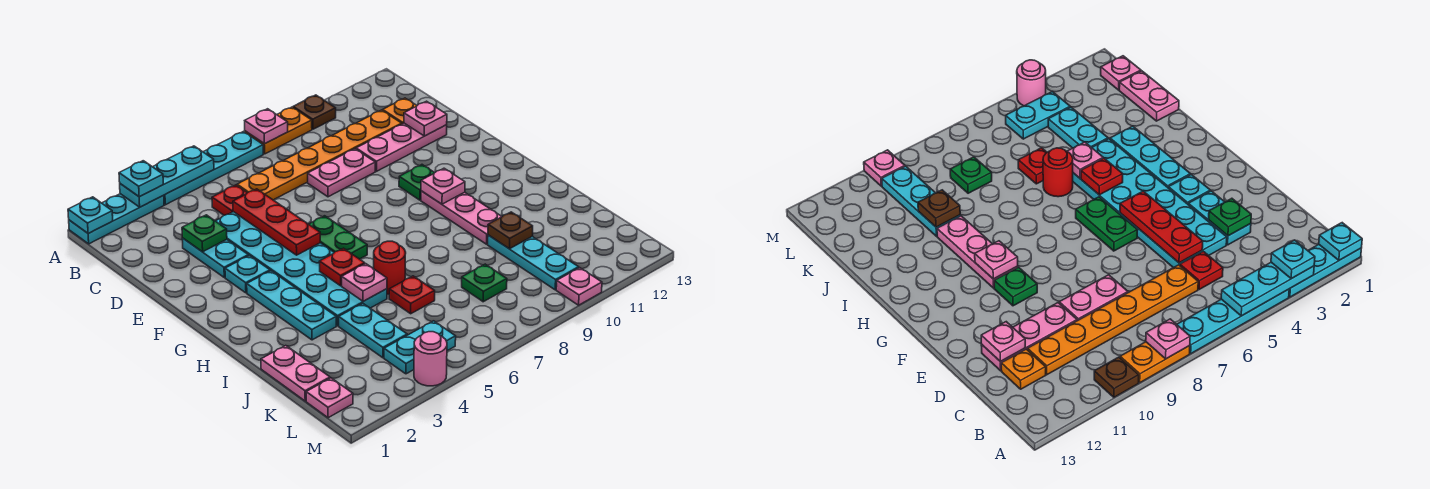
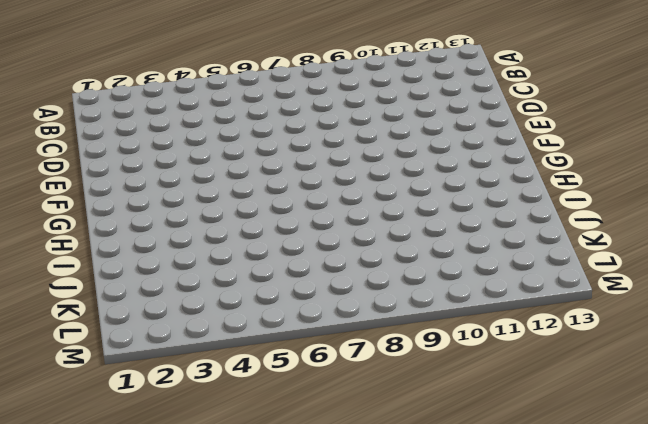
none -> cyan 1x3 plate [69,194,164,244]
none -> cyan 1x4 plate [164,132,263,205]
none -> orange 1x2 plate [245,107,312,154]
none -> brown 1x1 plate [293,95,336,129]

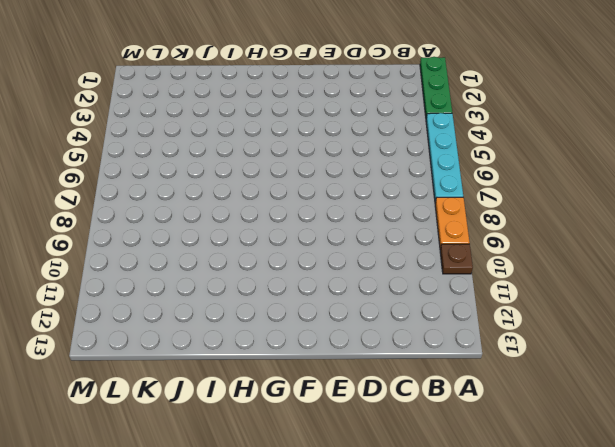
green 1x3 plate [420,57,452,117] -> cyan 1x3 plate [69,194,164,244]
none -> red 1x1 plate [212,185,247,215]
none -> orange 1x6 plate [237,110,402,200]
none -> orange 1x1 plate [383,98,417,124]
none -> cyan 1x2 plate [182,238,248,277]

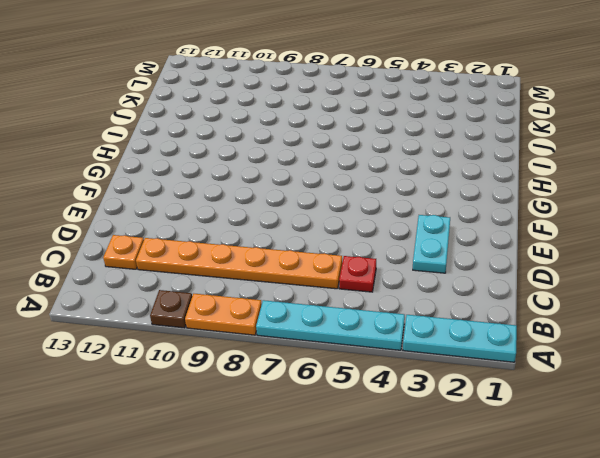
none -> cyan 2x6 plate [216,212,387,326]
none -> pink 1x2 plate [308,149,375,197]
none -> pink 1x3 plate [356,123,447,171]
none -> cyan 1x1 plate [225,256,270,293]

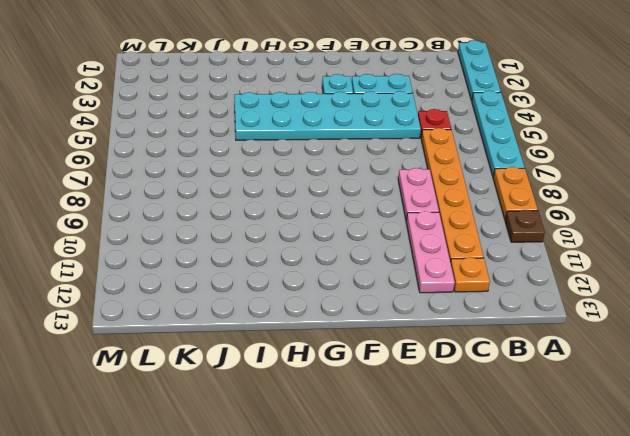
none -> green 1x2 plate [309,216,367,259]
none -> green 1x1 plate [399,165,435,200]
none -> cyan 1x3 plate [247,271,336,340]
none -> pink 1x3 plate [421,191,502,244]

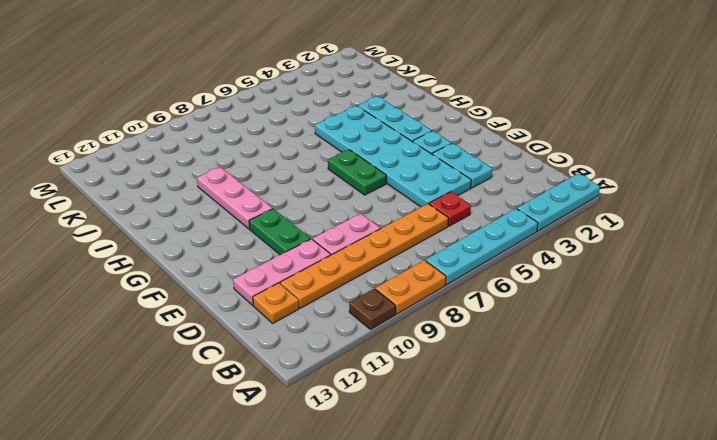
green 1x2 plate [249,209,311,255] -> green 1x1 plate [399,165,435,200]
none -> red 1x1 round brick [374,241,406,294]
none -> pink 1x2 plate [261,346,330,401]
none -> cyan 1x2 plate [339,303,407,358]
none -> red 1x1 plate [389,276,435,314]

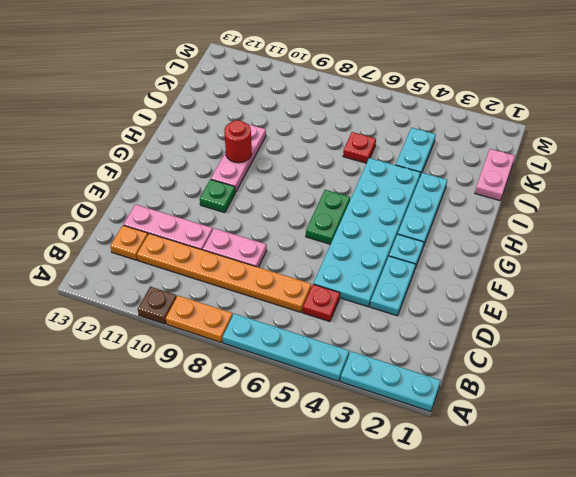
red 1x1 round brick [224,120,252,163] -> red 1x1 round brick moved to [374,241,406,294]
none -> cyan 1x3 plate [488,235,579,290]
none -> green 1x1 plate [462,264,507,302]
none -> pink 1x1 plate [306,378,353,418]
none -> cyan 1x2 plate [384,321,456,374]

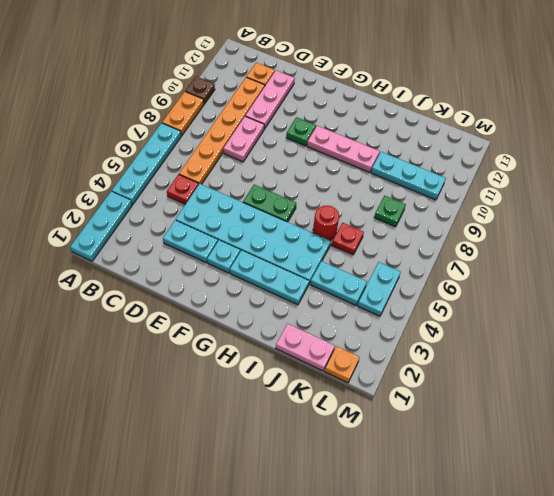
orange 1x1 plate [325,346,360,383] -> pink 1x1 plate [306,378,353,418]
none -> pink 1x1 round brick [414,332,447,386]
none -> pink 1x1 plate [556,268,602,305]
none -> cyan 1x1 plate [68,197,113,234]
none -> cyan 1x3 plate [120,146,214,207]

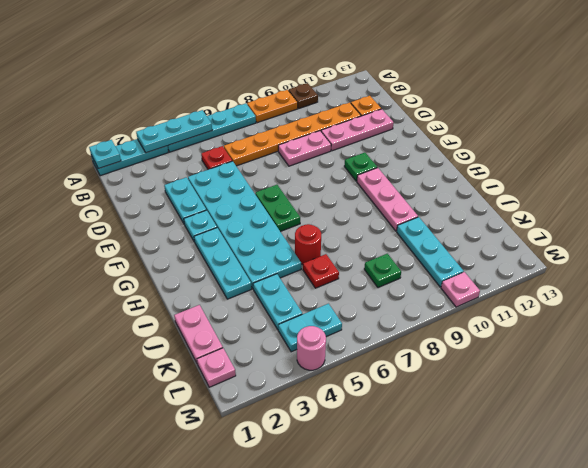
none -> pink 1x1 plate [245,109,288,144]
none -> green 1x1 plate [182,215,227,252]
none -> red 1x3 plate [233,189,321,255]
none -> pink 1x1 plate [404,101,447,136]

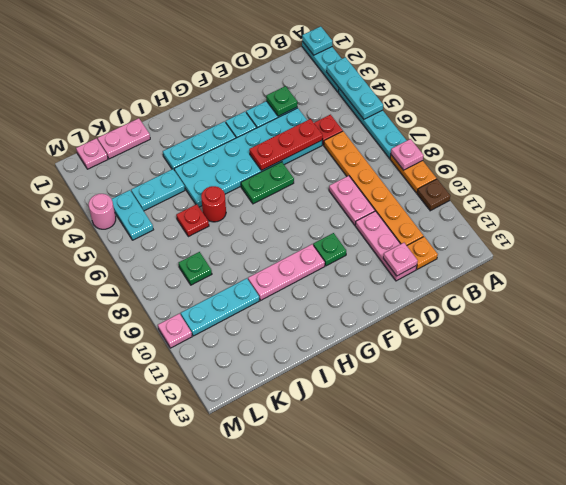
none -> pink 1x1 plate [421,168,465,204]
none -> red 1x1 plate [319,248,365,286]
none -> pink 1x1 plate [342,264,387,301]
none -> brown 1x1 plate [488,212,533,249]

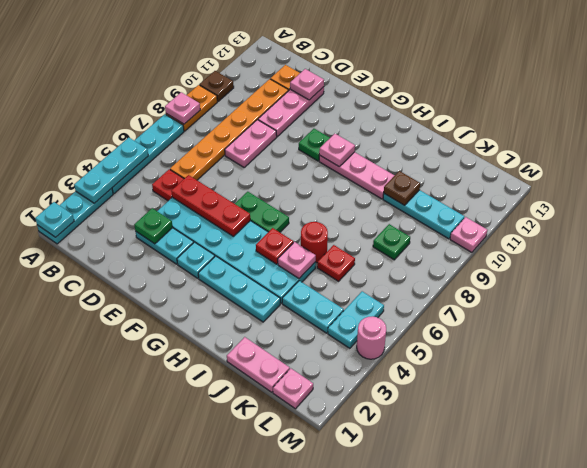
none -> cyan 1x1 plate [119,161,163,197]

